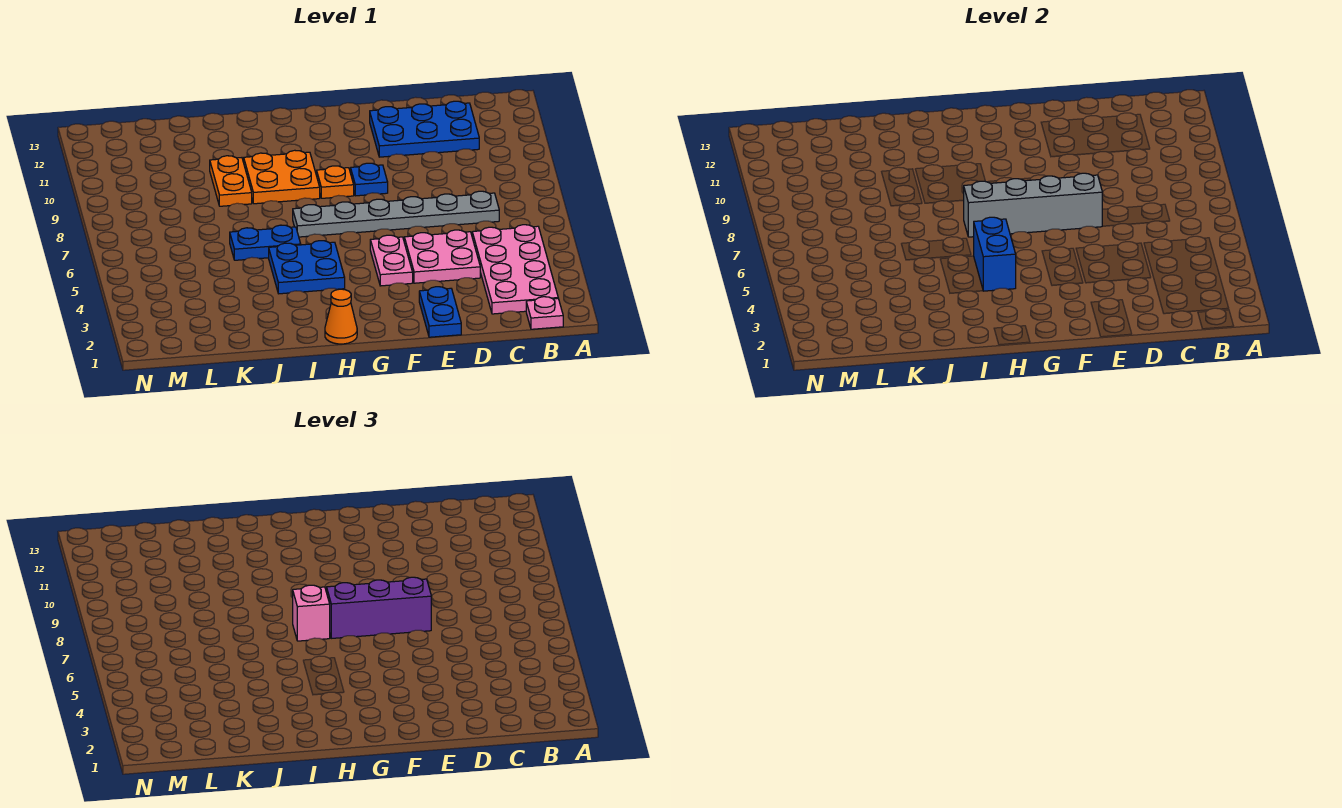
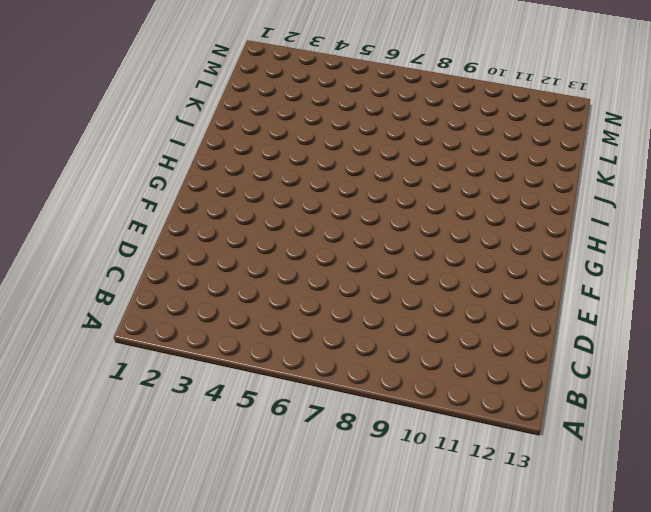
none -> pink 1x1 plate [526,297,563,329]
none -> pink 2x4 plate [472,225,558,314]
none -> grey 1x6 plate [293,191,499,237]

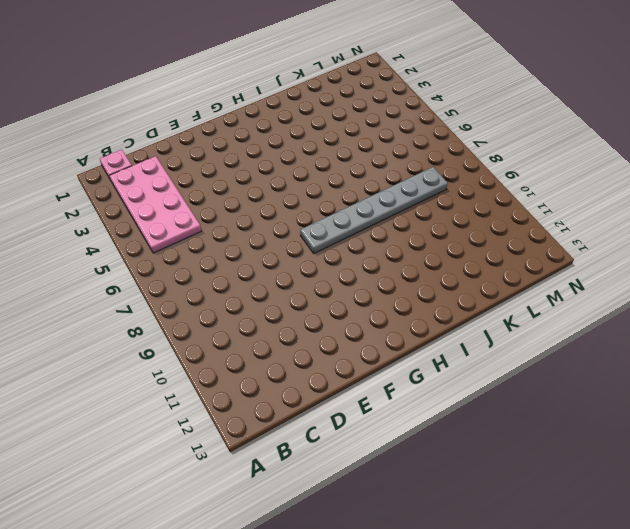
grey 1x6 plate [300,167,448,253] -> grey 1x6 plate moved to [293,191,499,237]
none -> blue 2x3 plate [370,101,479,157]
none -> pink 2x2 plate [404,230,480,283]
none -> blue 1x2 plate [419,287,461,337]

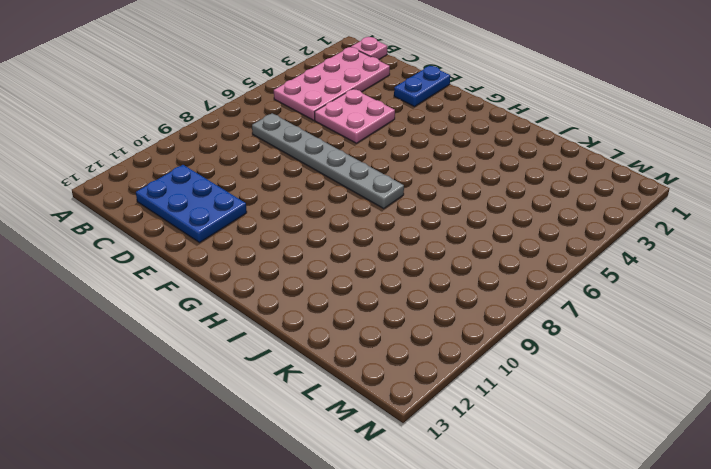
none -> pink 1x2 plate [370,235,413,286]
none -> blue 1x1 plate [351,163,388,196]
none -> orange 1x1 plate [317,166,354,198]

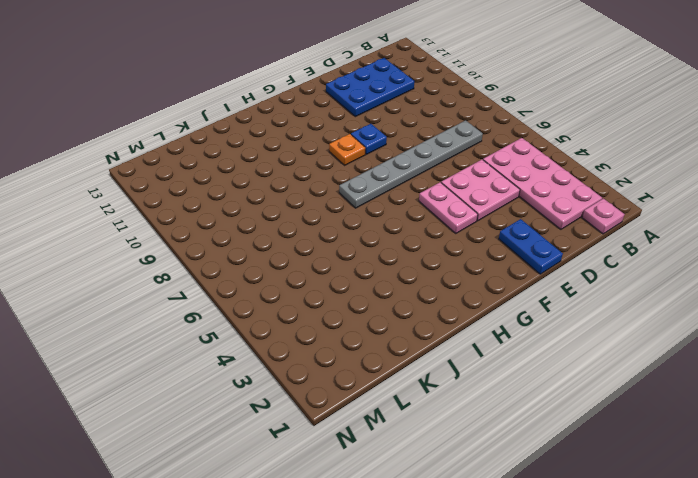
none -> orange 1x1 cone [325,289,357,344]
none -> blue 2x2 plate [269,241,345,294]
none -> orange 2x2 plate [244,150,320,204]

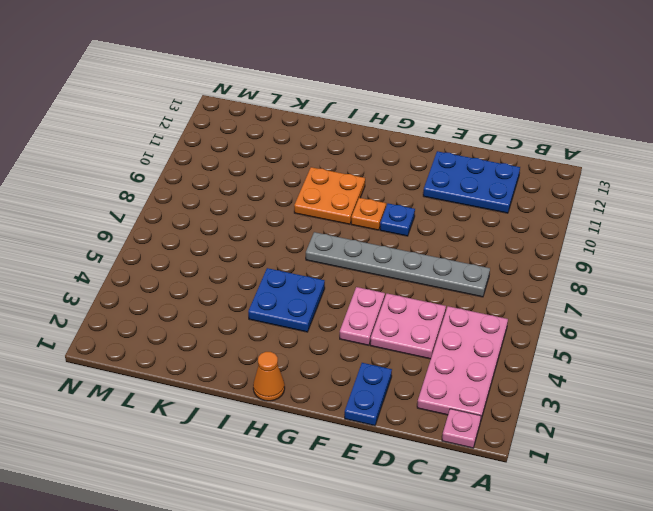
none -> blue 1x2 plate [230,225,301,260]
none -> orange 1x2 plate [210,156,252,206]
none -> grey 1x4 brick [964,173,1102,237]

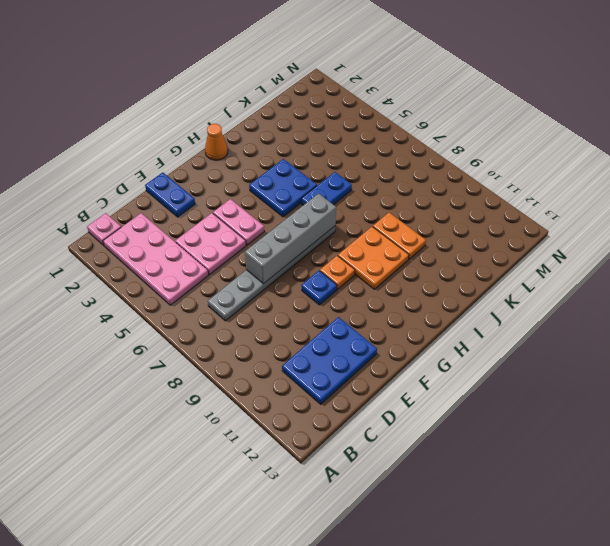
none -> blue 1x2 brick [974,217,1016,291]
none -> purple 1x3 brick [327,577,431,638]
none -> pink 1x1 brick [293,585,330,641]

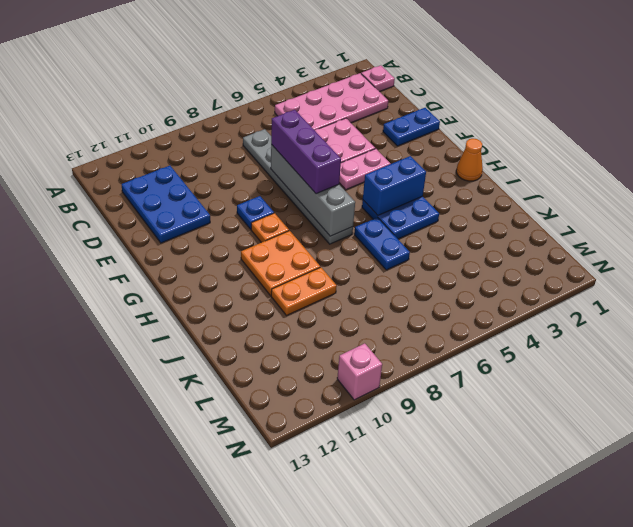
pink 1x1 brick [337,343,382,400] -> pink 1x1 brick moved to [293,585,330,641]

